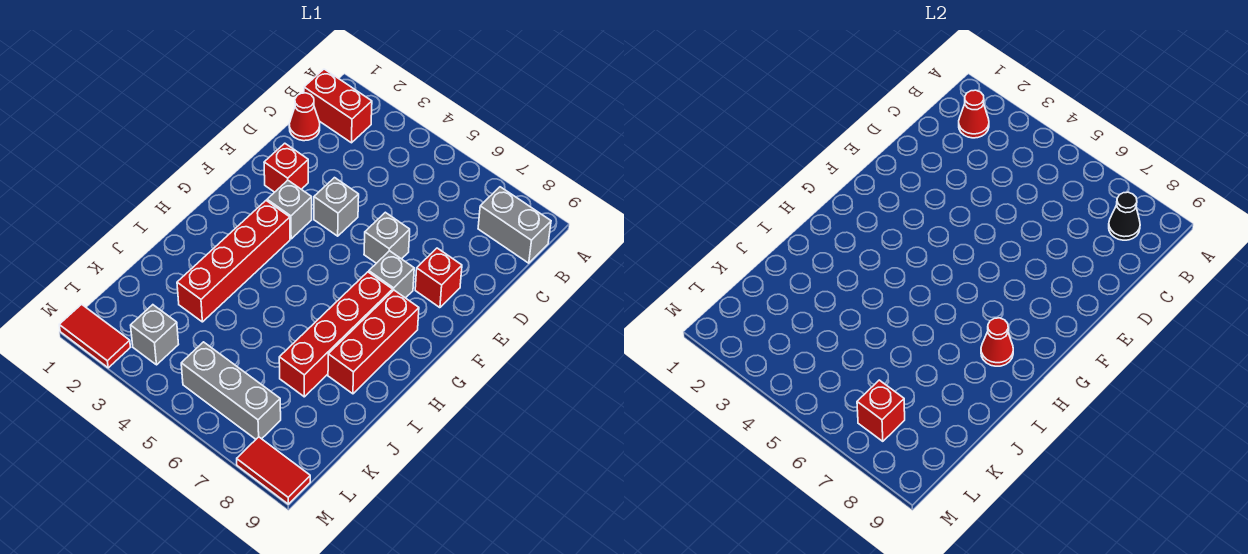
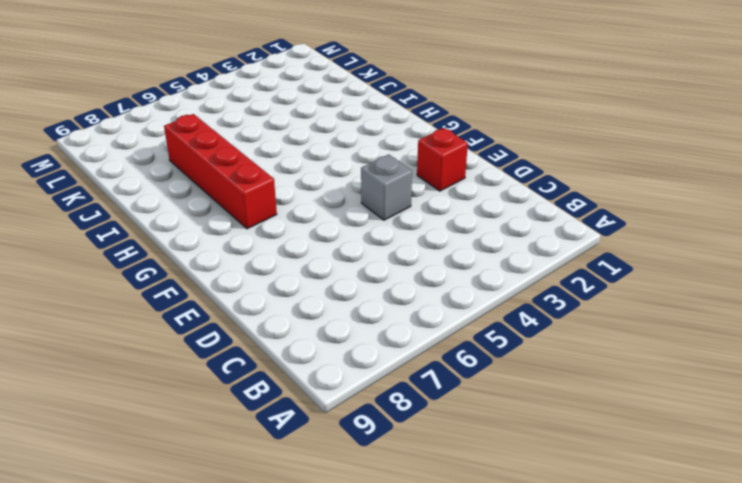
none -> red 1x2 brick [304,69,372,143]
none -> grey 1x2 brick [478,187,551,263]
none -> red 1x1 cone [289,93,320,141]

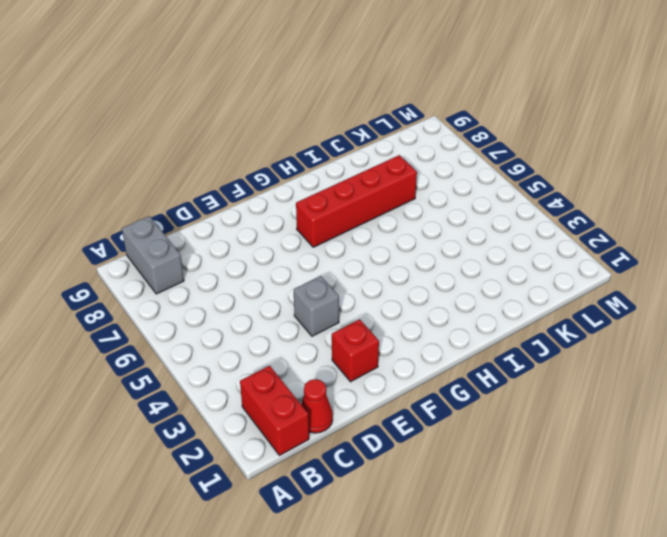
none -> grey 1x1 brick [364,212,410,263]
none -> red 1x1 brick [415,248,462,308]
none -> grey 1x1 brick [267,181,312,239]

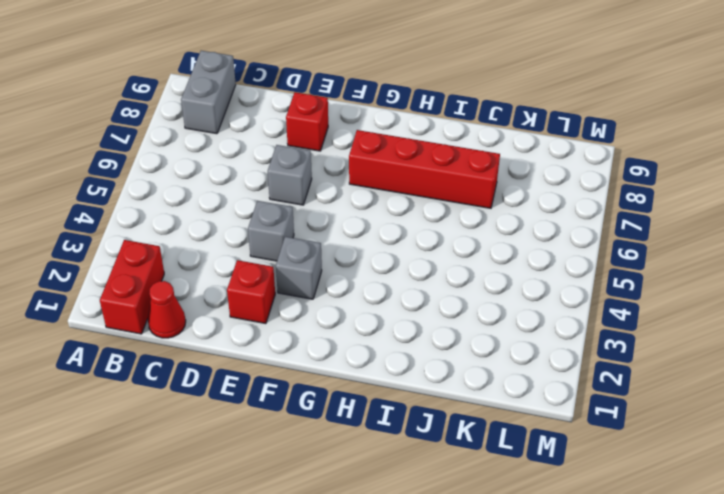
none -> grey 1x1 brick [369,251,414,298]
none -> red 1x4 brick [177,201,290,322]
none -> red 1x3 brick [328,290,419,394]

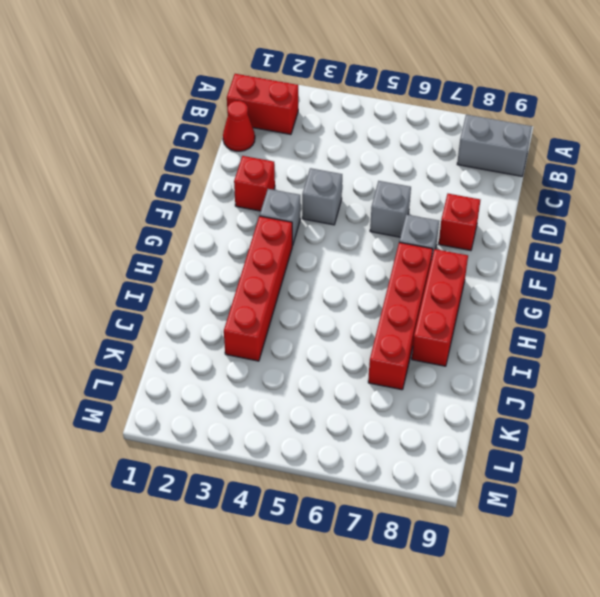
none -> grey 1x1 brick [131,305,179,365]
none -> grey 1x3 brick [181,342,281,439]
none -> red 1x2 tile [59,304,130,368]

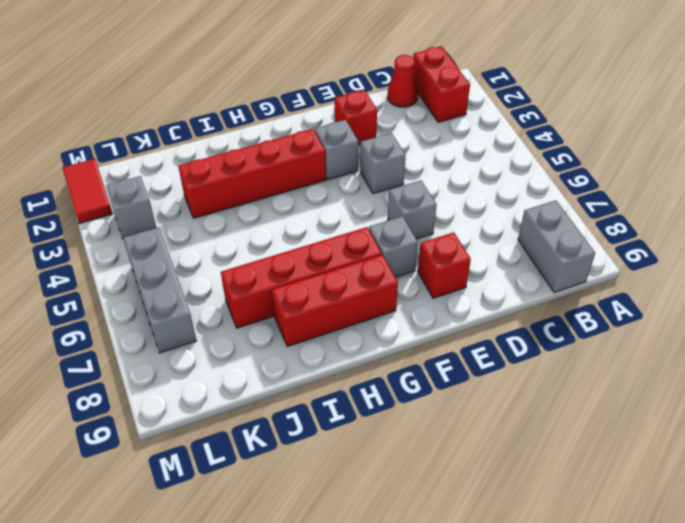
none -> red 1x2 tile [237,437,310,504]
none -> red 1x1 cone [959,90,989,138]
none -> black 1x1 cone [1109,192,1140,240]

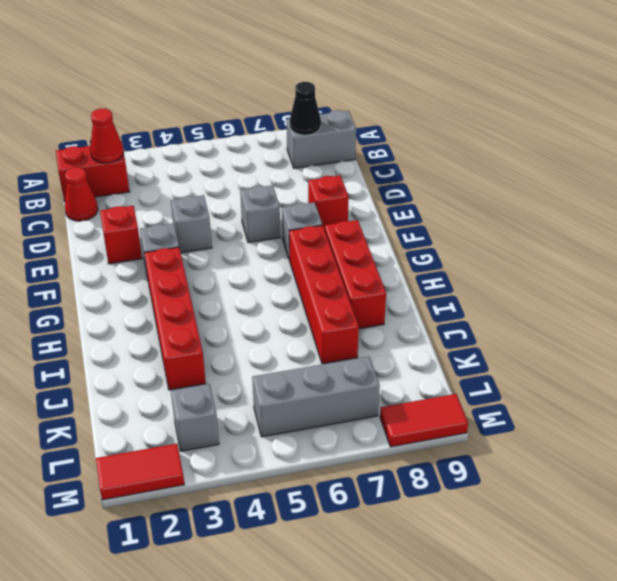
none -> red 1x1 cone [981,318,1013,366]
none -> red 1x1 brick [857,380,905,441]

